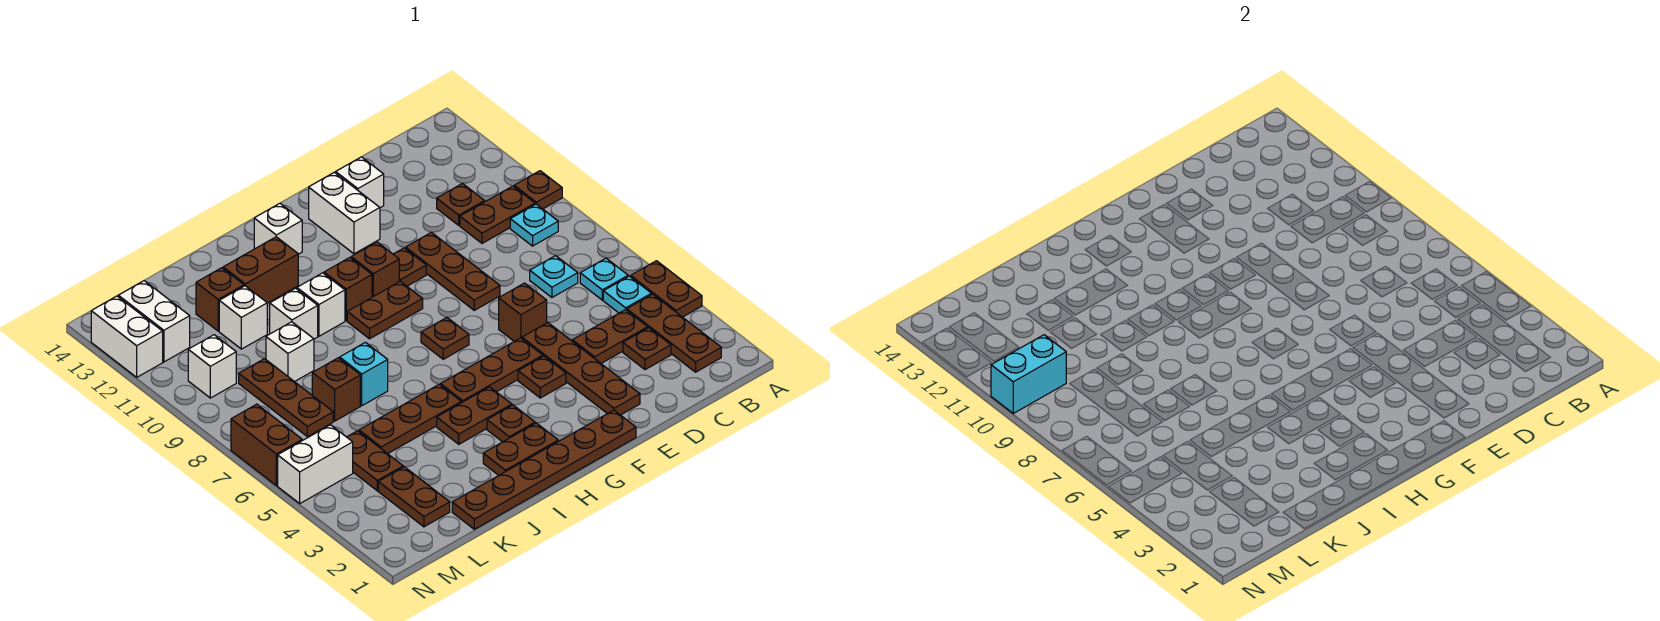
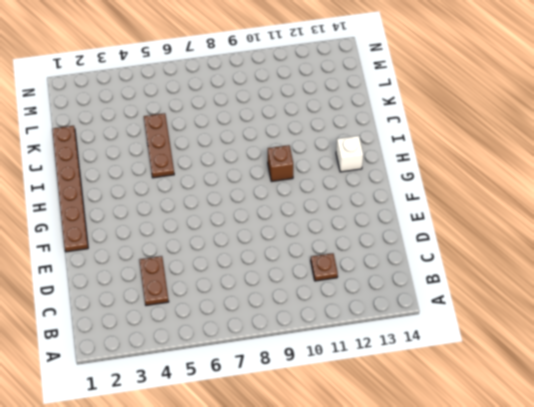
none -> brown 1x2 plate [631,261,702,317]
none -> brown 1x1 plate [514,171,562,209]
none -> brown 1x3 plate [627,294,721,372]
none -> cyan 1x1 plate [603,276,652,313]

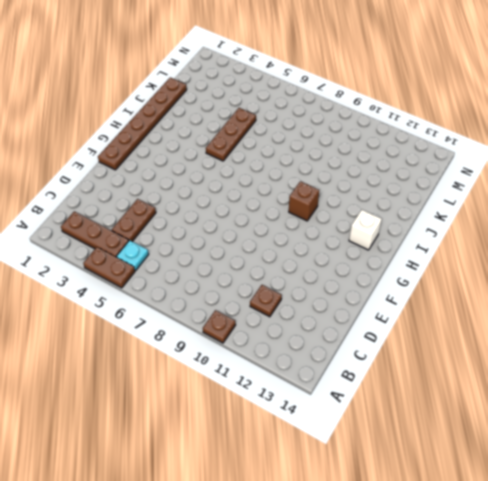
none -> cyan 1x1 plate [580,258,628,300]
none -> cyan 1x1 plate [510,204,558,246]
none -> brown 1x2 plate [460,186,535,243]
none -> brown 1x1 plate [623,328,671,370]

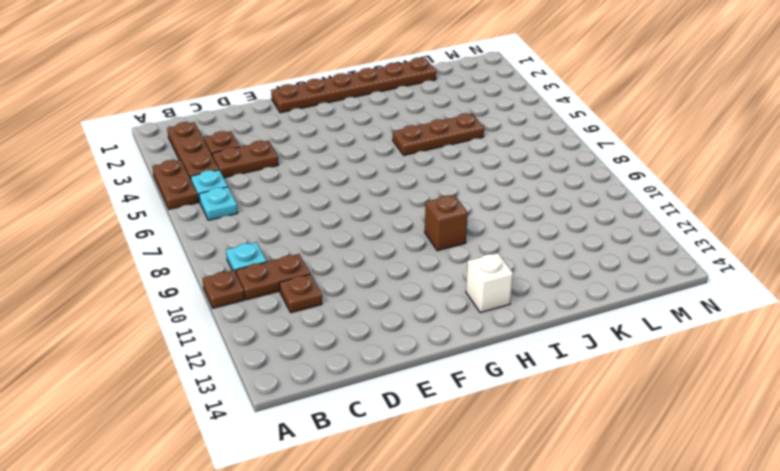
none -> cyan 1x1 plate [530,256,578,297]
none -> brown 1x4 plate [522,323,640,415]
none -> brown 1x1 brick [499,283,547,341]
none -> brown 1x3 plate [406,232,500,310]

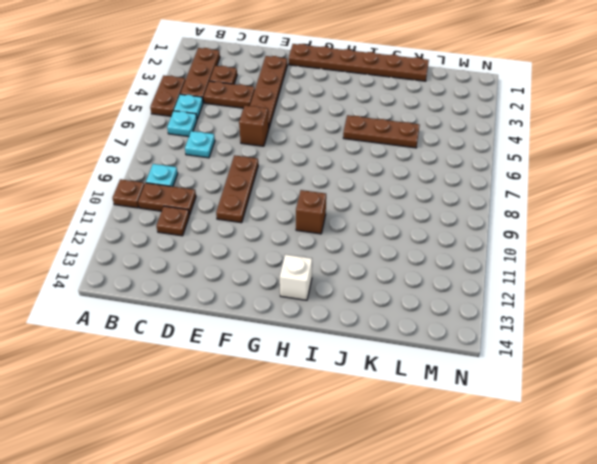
none -> white 1x1 brick [336,157,384,208]
none -> brown 1x1 plate [518,356,566,398]
none -> brown 1x3 plate [441,338,543,403]
none -> brown 1x1 plate [393,248,426,286]

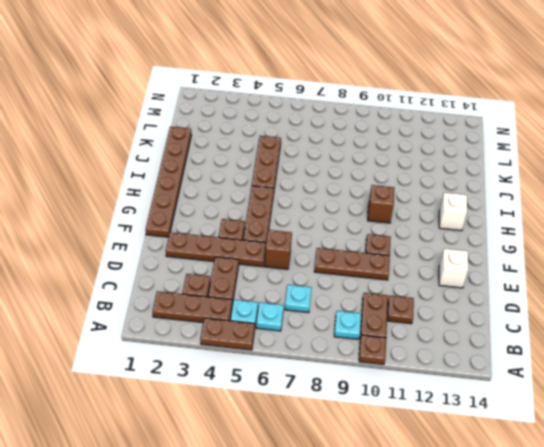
none -> white 1x2 brick [309,172,380,254]
none -> brown 1x1 plate [421,318,469,359]
none -> brown 1x2 plate [347,281,423,339]
none -> brown 1x1 brick [351,242,399,297]

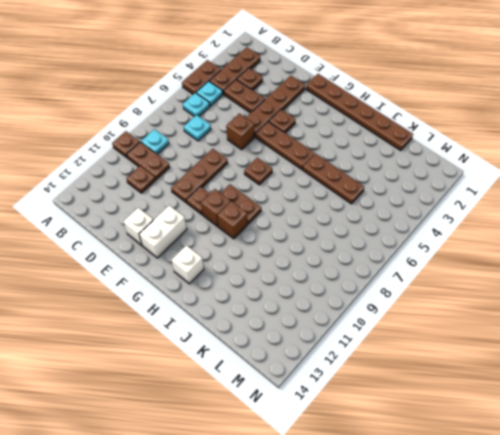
none -> brown 1x2 plate [483,423,558,475]
none -> brown 1x1 plate [487,405,535,442]
none -> brown 1x2 plate [437,387,512,444]
none -> white 1x1 brick [297,273,345,336]

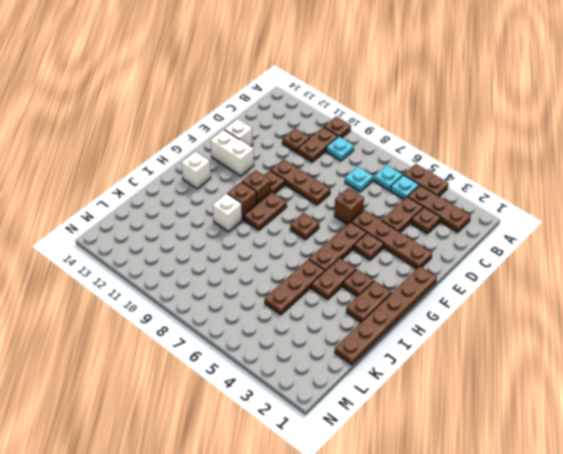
none -> brown 1x2 brick [223,237,298,303]
none -> cyan 1x1 brick [340,342,388,406]
none -> white 1x1 brick [270,288,318,339]
none -> brown 1x1 brick [312,358,360,421]

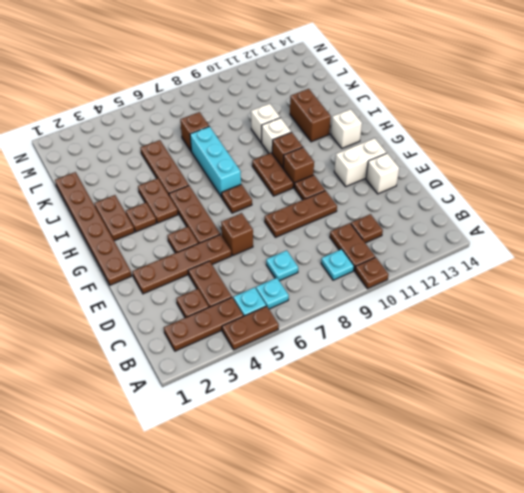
cyan 1x3 brick [190,126,241,197] -> cyan 1x1 brick [340,342,388,406]
none -> white 1x1 brick [266,322,314,382]
none -> white 1x1 brick [219,286,267,349]
none -> brown 1x1 brick [196,268,244,331]
none -> brown 1x2 plate [378,467,450,527]

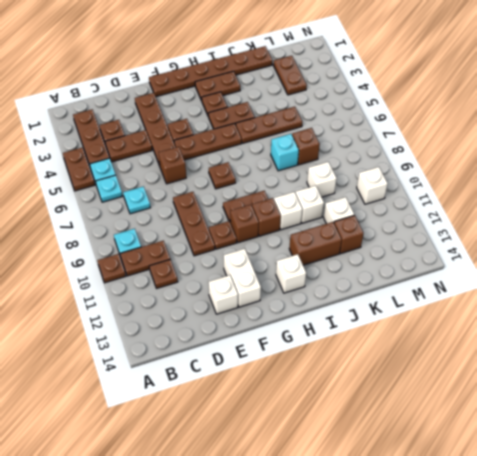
none -> brown 1x2 plate [347,431,403,491]
none -> brown 1x3 plate [239,359,333,437]
none -> white 1x2 brick [278,425,353,503]
none -> white 1x2 brick [118,281,190,362]

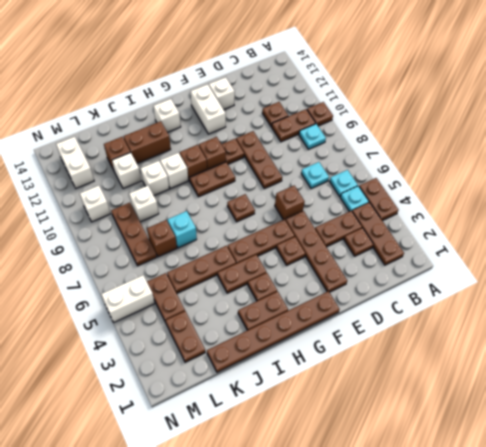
none -> brown 1x2 brick [231,404,302,486]
none -> white 1x2 brick [91,296,163,377]
none -> cyan 1x2 brick [991,335,1066,413]

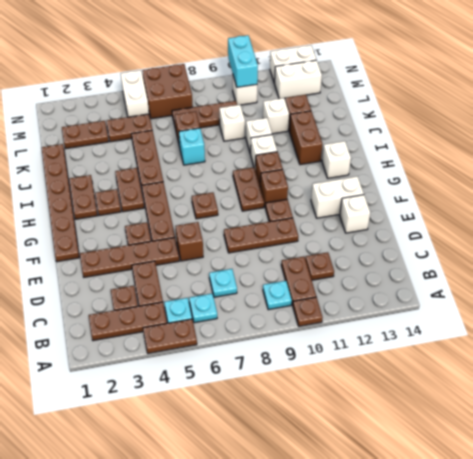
brown 2x2 brick [142,64,193,119] -> brown 1x2 brick [231,404,302,486]

